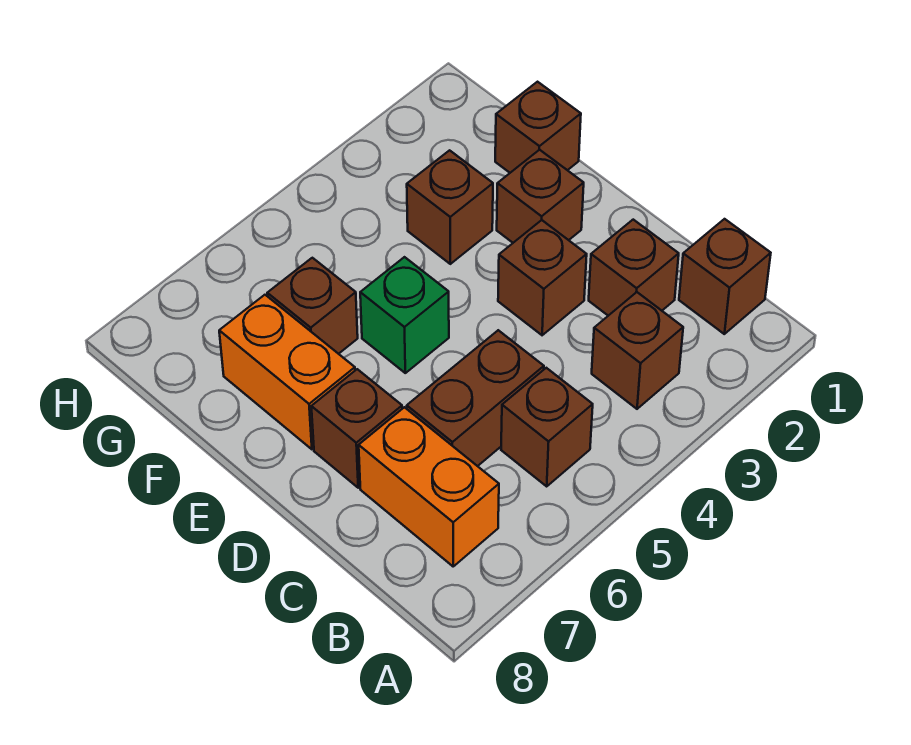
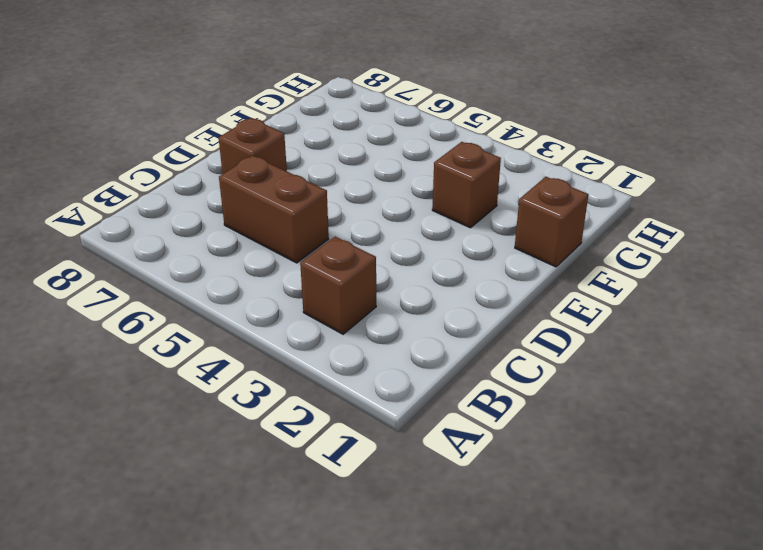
none -> brown 1x1 brick [679,219,771,334]
none -> brown 1x1 brick [501,368,593,486]
none -> orange 1x2 brick [359,407,499,566]

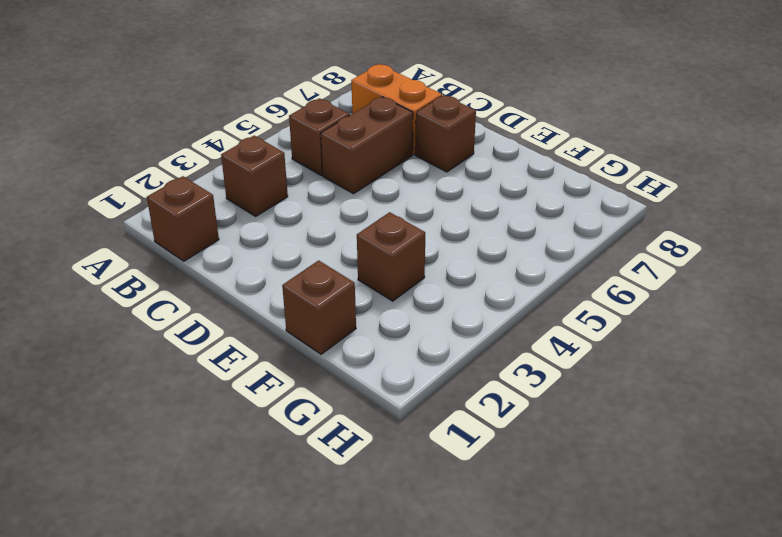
none -> brown 1x1 brick [589,220,679,316]
none -> brown 1x1 brick [498,220,587,335]
none -> brown 1x1 brick [497,150,584,243]

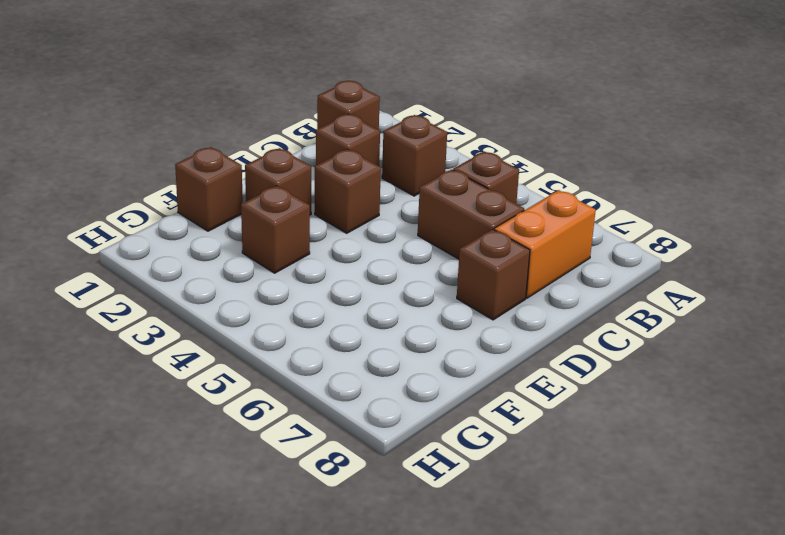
none -> green 1x1 brick [360,257,449,373]
none -> orange 1x2 brick [219,295,355,449]
none -> brown 1x1 brick [267,258,358,354]

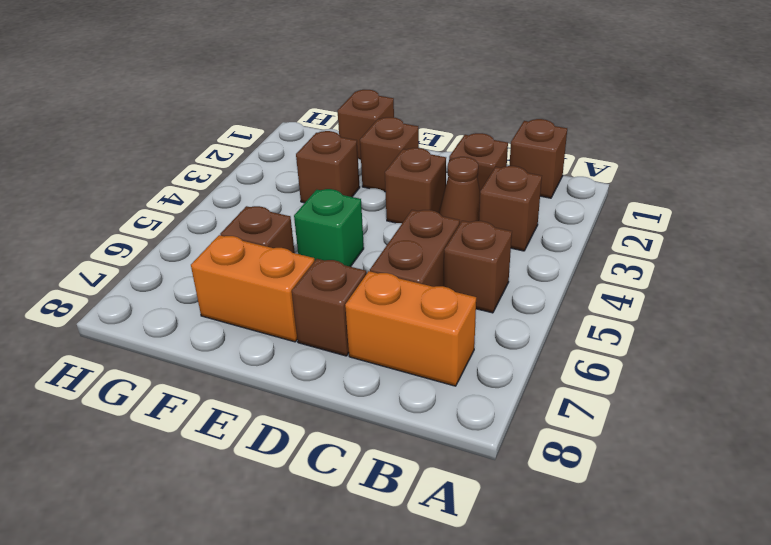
brown 1x1 cone [439,157,480,223] -> none

